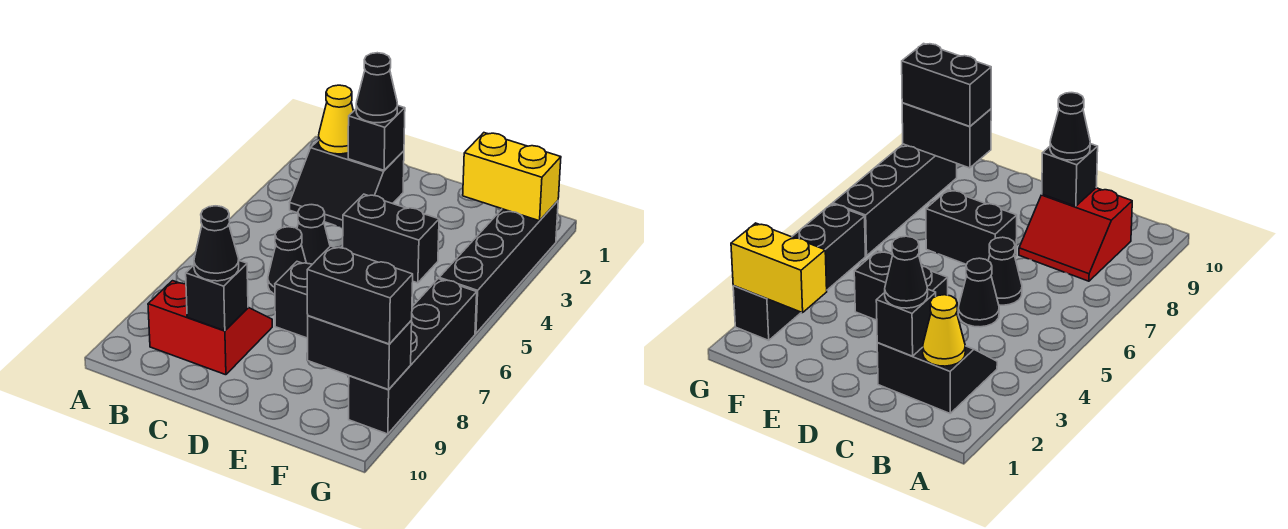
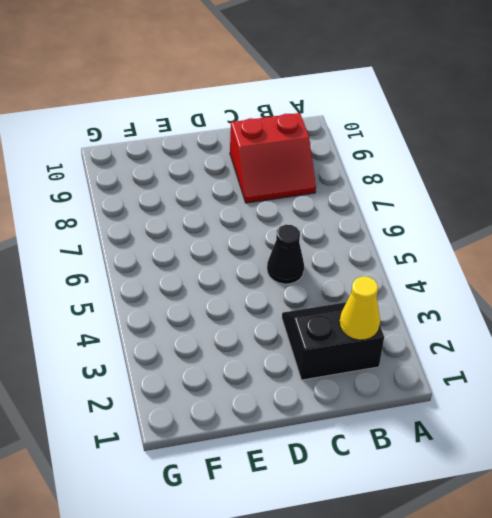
none -> black 1x1 cone [268,227,306,294]
none -> black 1x2 brick [343,194,439,283]
none -> black 1x2 brick [275,262,312,338]

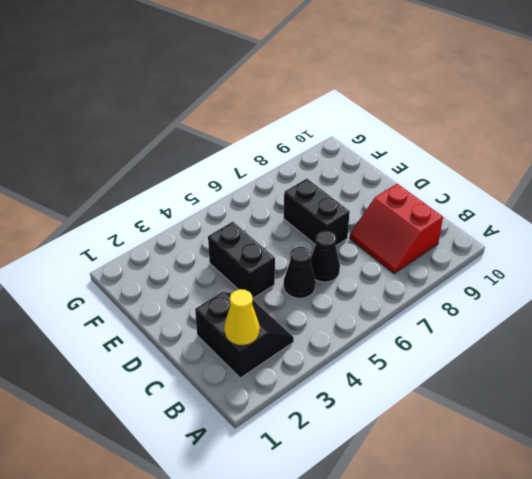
none -> black 1x4 brick [439,201,558,334]
none -> black 1x4 brick [349,279,477,434]
none -> black 1x1 brick [348,105,405,170]

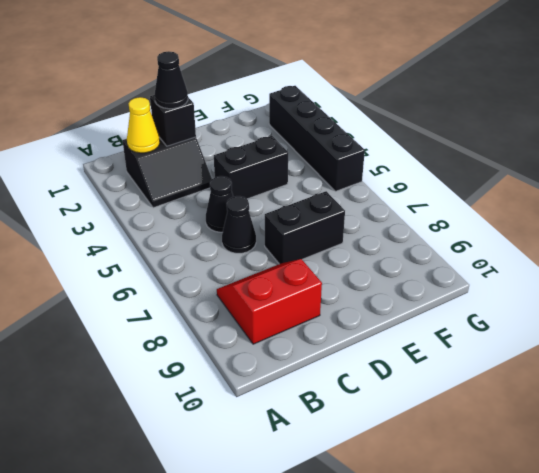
none -> black 1x4 brick [349,279,477,434]
none -> black 1x1 brick [186,261,248,331]
none -> yellow 1x2 brick [463,133,561,221]

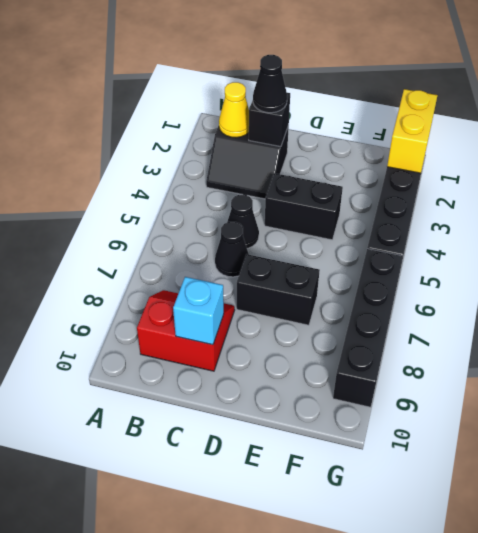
cyan 1x1 brick [173,277,224,345] -> black 1x1 brick [186,261,248,331]
yellow 1x2 brick [387,89,438,173] -> yellow 1x2 brick turned to [463,133,561,221]
none -> black 1x2 brick [308,316,412,390]
none -> black 1x1 cone [194,206,239,281]
none -> black 1x2 brick [307,246,413,344]

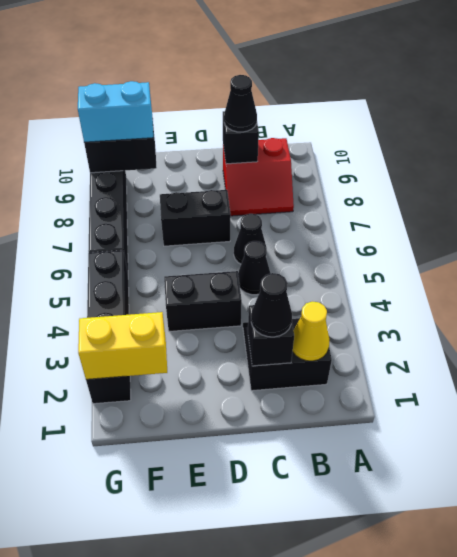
cyan 1x2 brick [78,81,153,142] -> black 1x2 brick [307,246,413,344]

